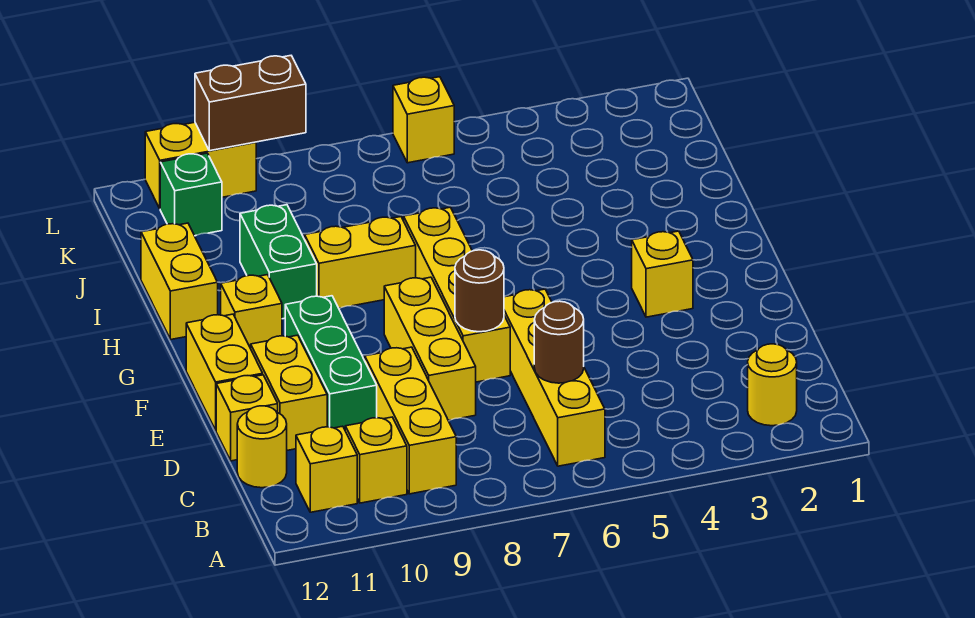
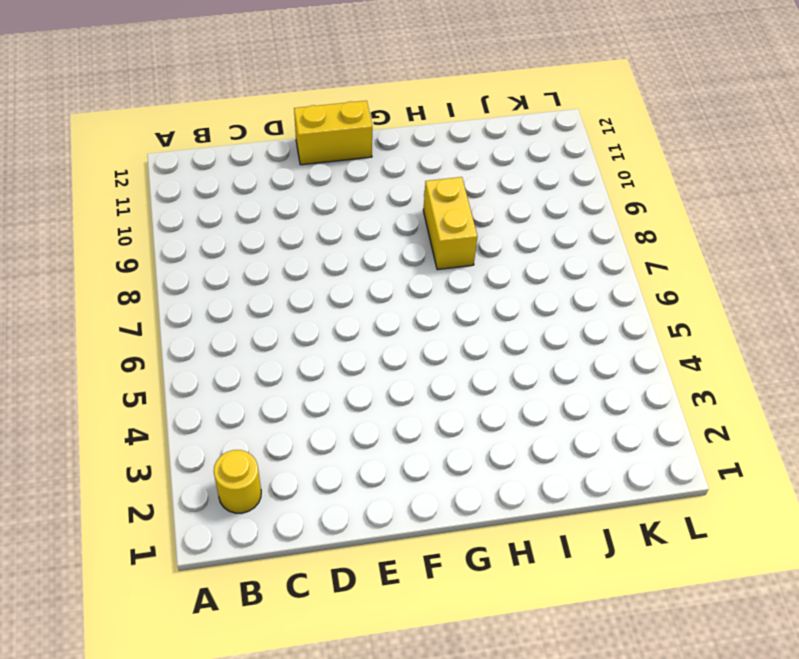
none -> yellow 1x4 brick [504,289,605,466]
none -> yellow 1x3 brick [365,347,456,494]
none -> yellow 1x1 brick [345,417,407,503]

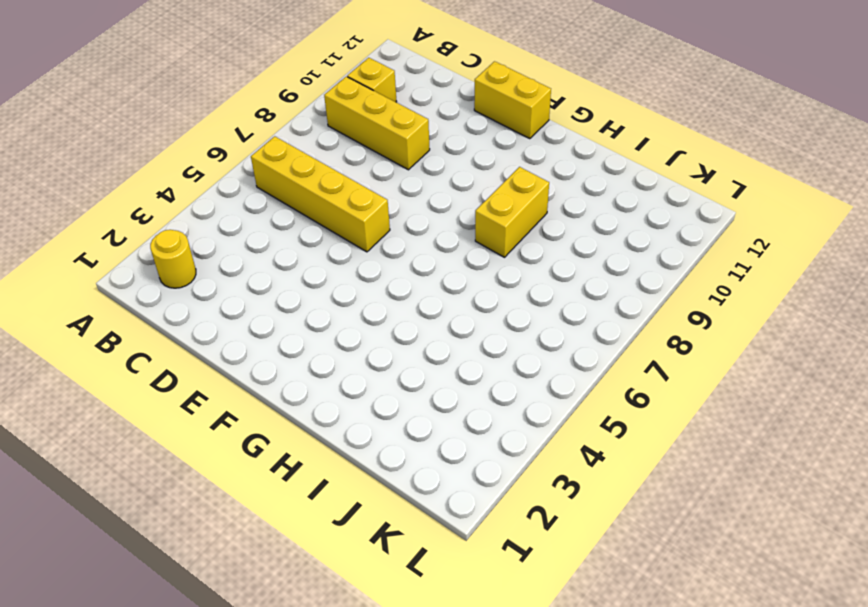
none -> yellow 1x1 brick [296,426,357,512]
none -> yellow 1x1 round brick [237,406,287,488]
none -> yellow 1x3 brick [384,277,476,420]

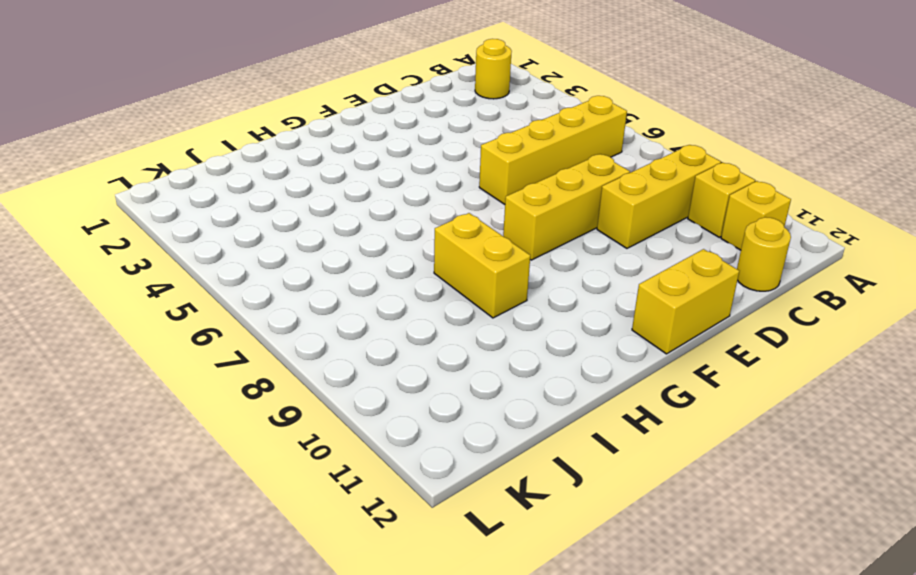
none -> green 1x3 brick [285,296,377,429]
none -> yellow 1x2 brick [251,335,327,450]
none -> yellow 1x1 brick [216,375,278,461]

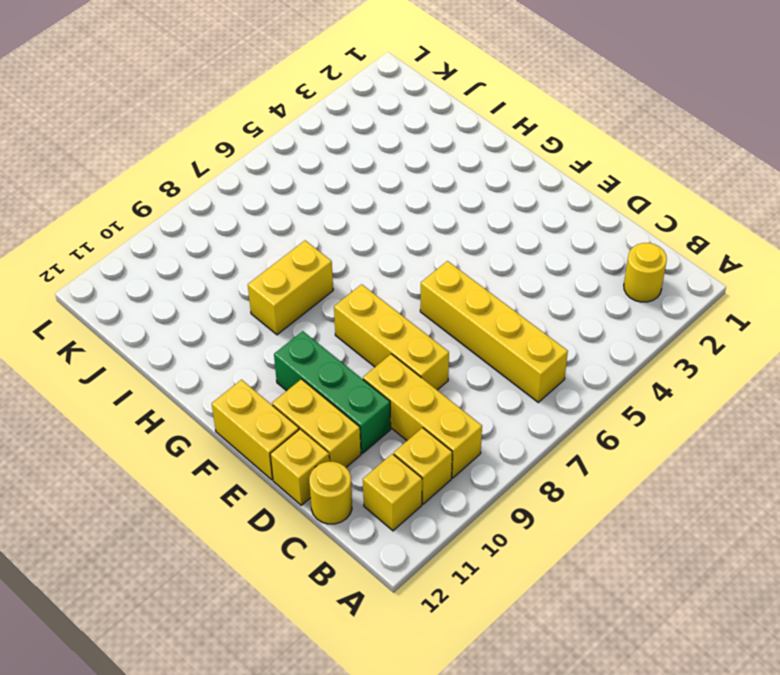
none -> yellow 1x4 brick [404,207,510,382]
none -> yellow 1x1 brick [632,231,693,317]
none -> yellow 1x1 brick [221,275,282,348]

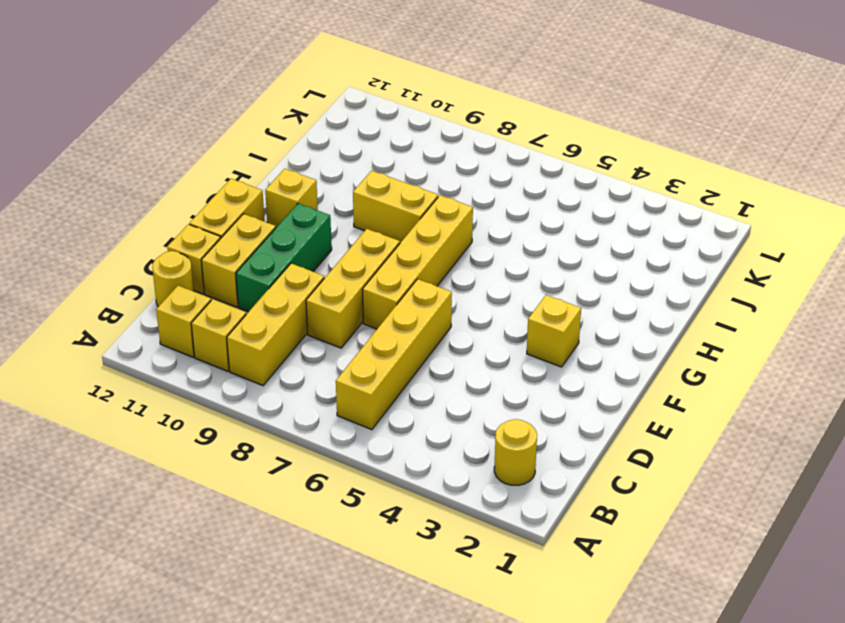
none -> green 1x2 brick [240,205,317,319]
none -> yellow 1x2 brick [141,223,218,339]
none -> green 1x1 brick [160,153,222,236]

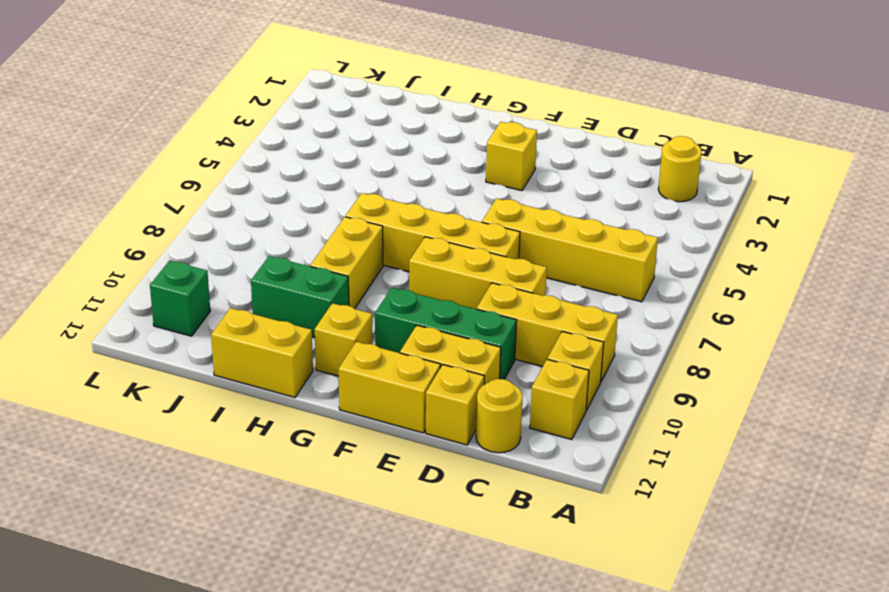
none -> yellow 1x1 brick [393,77,454,163]
none -> yellow 1x2 brick [145,122,256,208]
none -> brown 1x1 round brick [534,301,584,383]

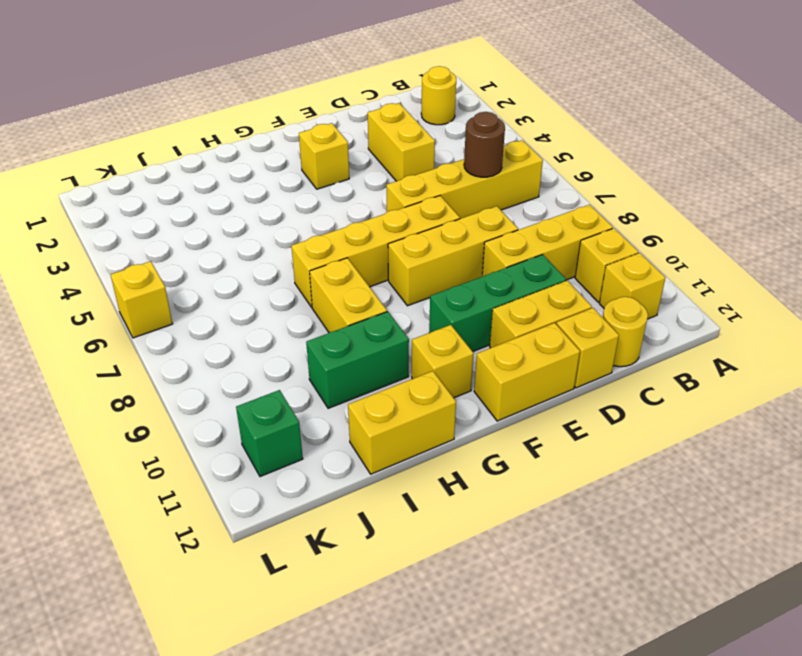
yellow 1x2 brick [368,103,435,181] -> yellow 1x2 brick moved to [145,122,256,208]
none -> brown 1x1 round brick [455,250,504,332]
none -> brown 1x2 brick [195,56,306,151]

